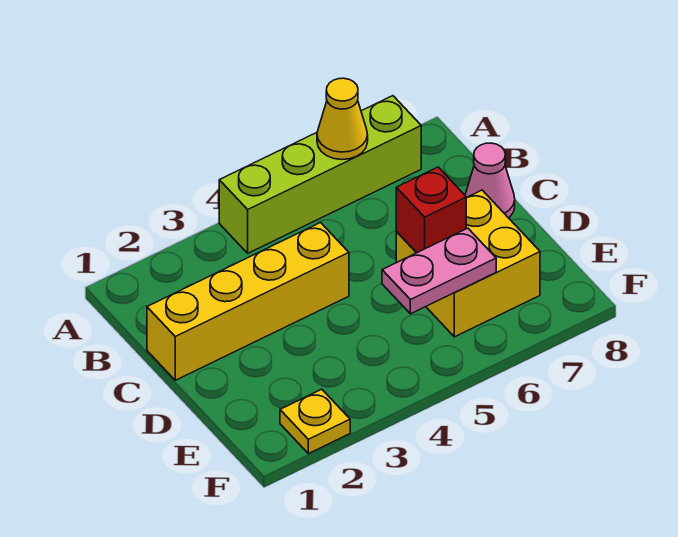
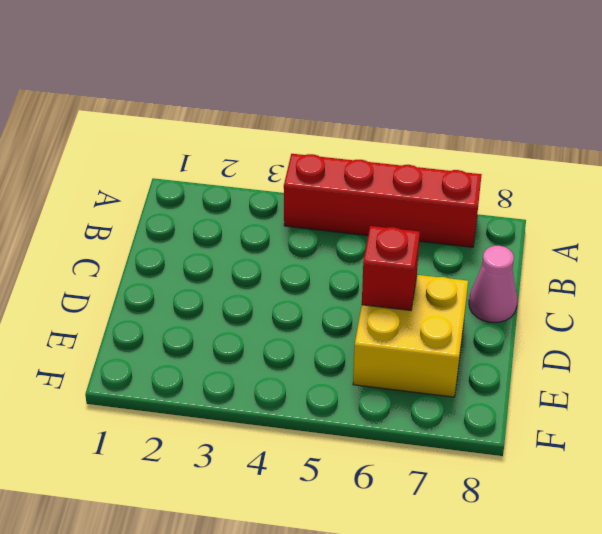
red 1x4 brick [284,154,482,247] -> lime 1x4 brick [219,96,421,253]
none -> yellow 1x4 brick [147,223,349,380]
none -> yellow 1x1 plate [280,389,350,454]

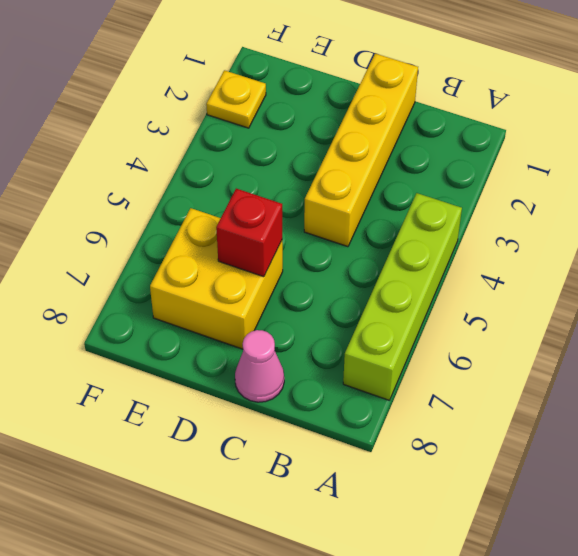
none -> yellow 1x1 cone [317,78,368,160]
none -> pink 1x2 plate [382,228,496,314]

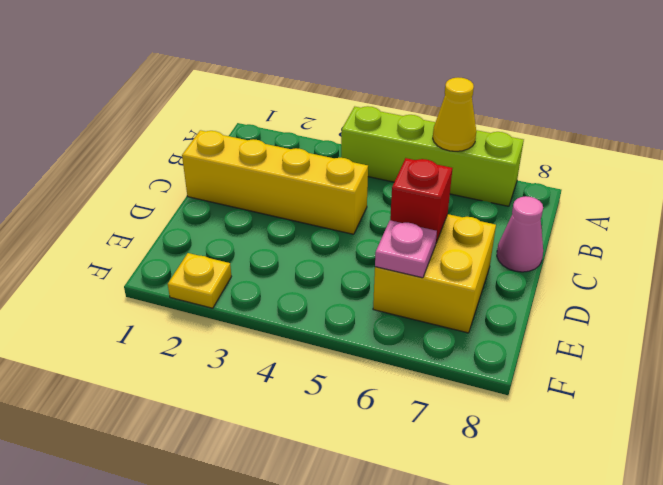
pink 1x1 plate [375,220,437,278] -> pink 1x2 plate [382,228,496,314]

